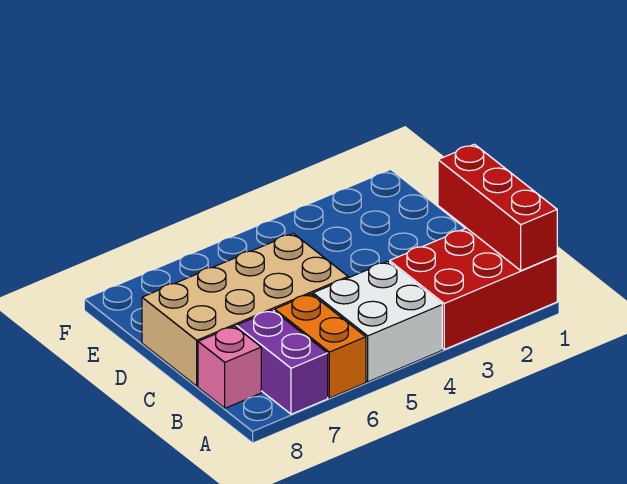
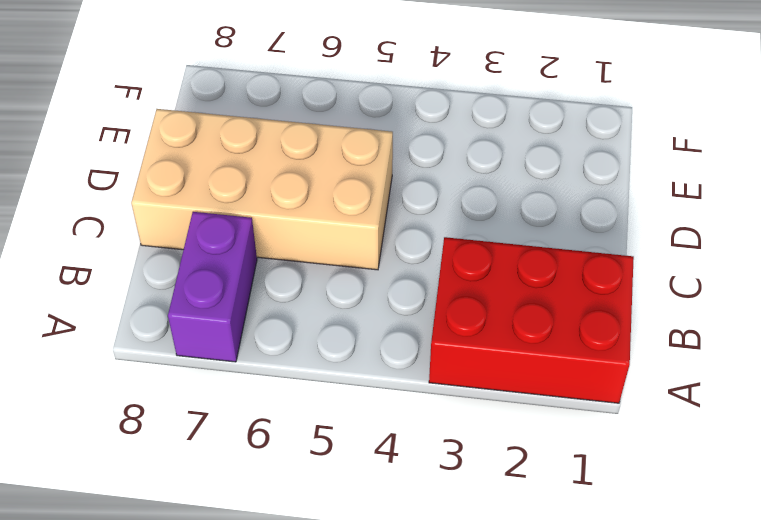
none -> white 2x2 brick [313,261,442,382]
none -> orange 1x2 brick [275,294,366,398]

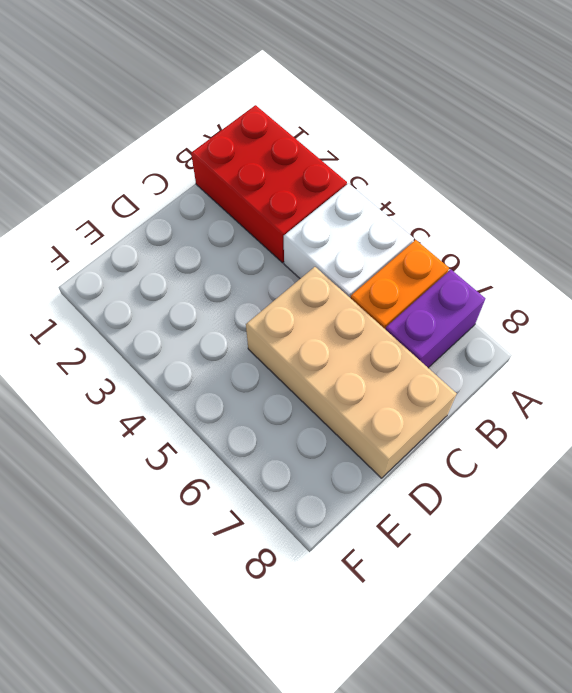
none -> pink 1x1 brick [198,326,261,408]
none -> red 1x3 brick [438,144,557,271]

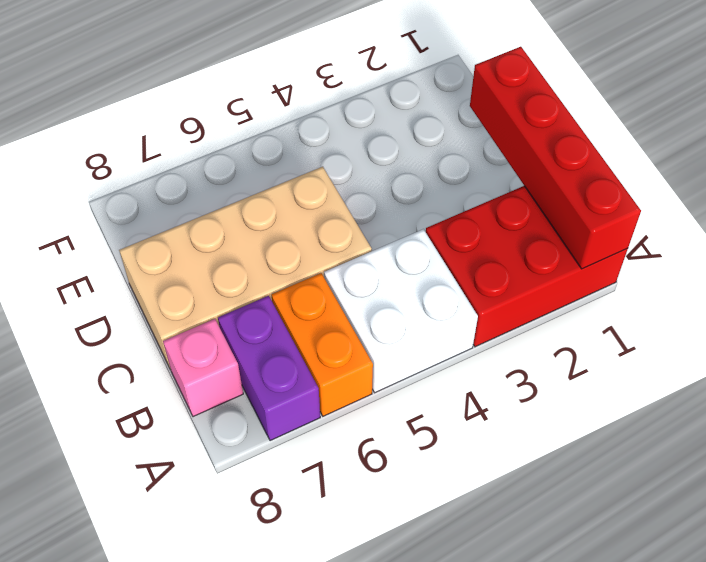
red 1x4 brick [470,47,641,269] -> red 1x3 brick [438,144,557,271]

